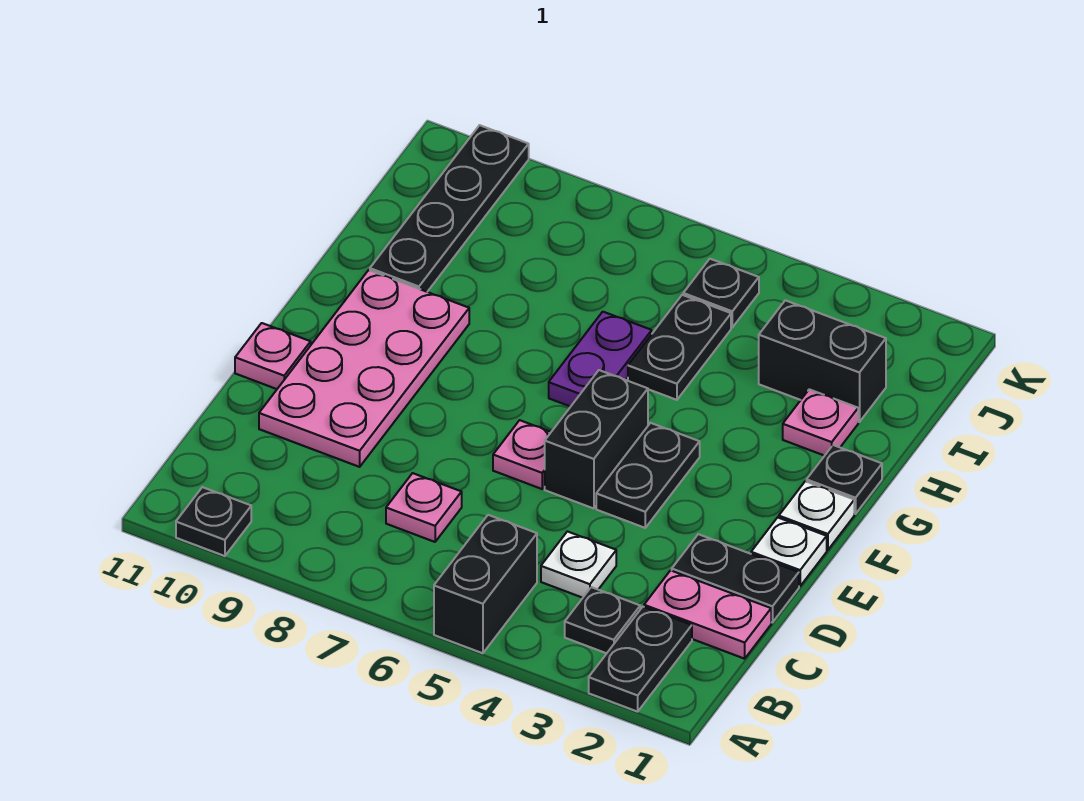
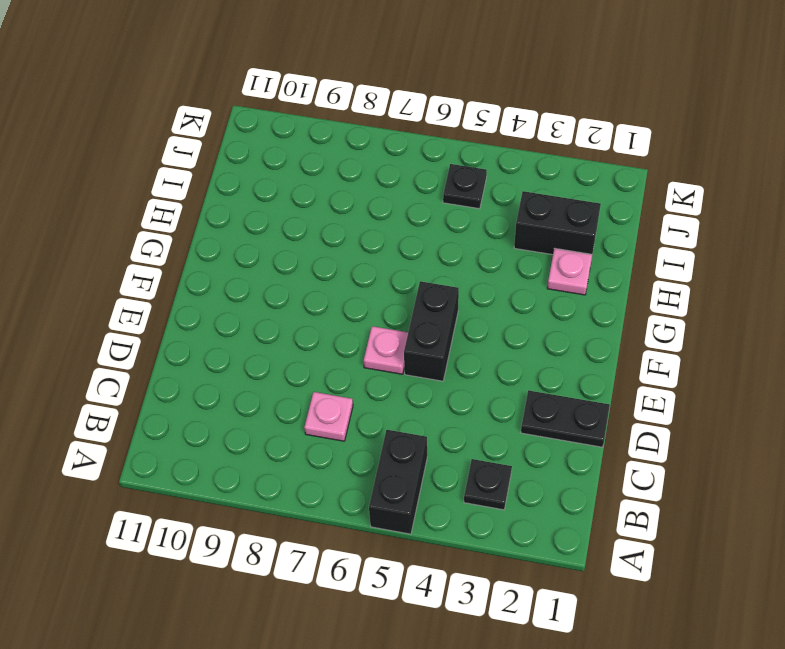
none -> black 1x2 plate [589,607,692,712]
none -> black 1x1 plate [176,487,251,556]
none -> pink 1x2 plate [644,570,771,659]

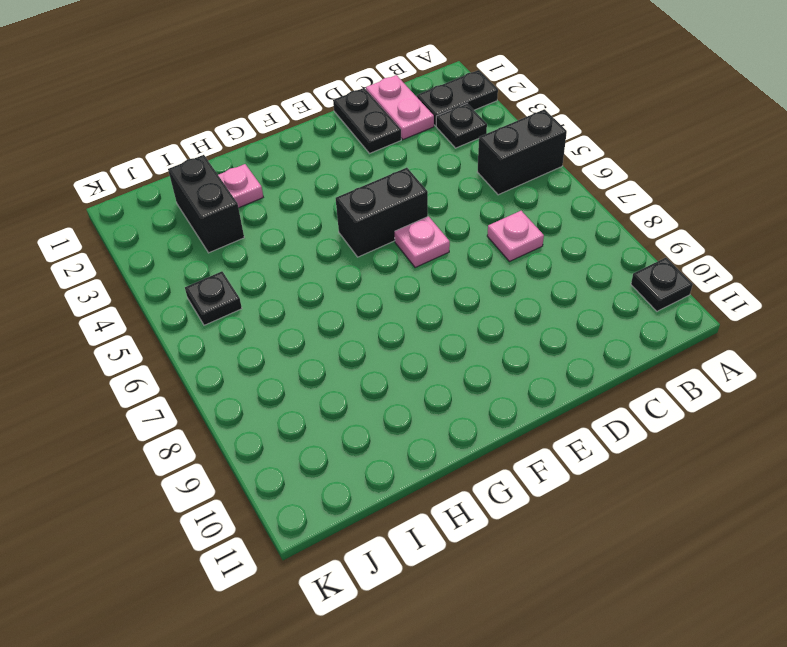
none -> white 1x1 plate [541,531,616,598]
none -> pink 2x4 plate [259,270,469,467]
none -> white 1x1 plate [751,517,827,586]

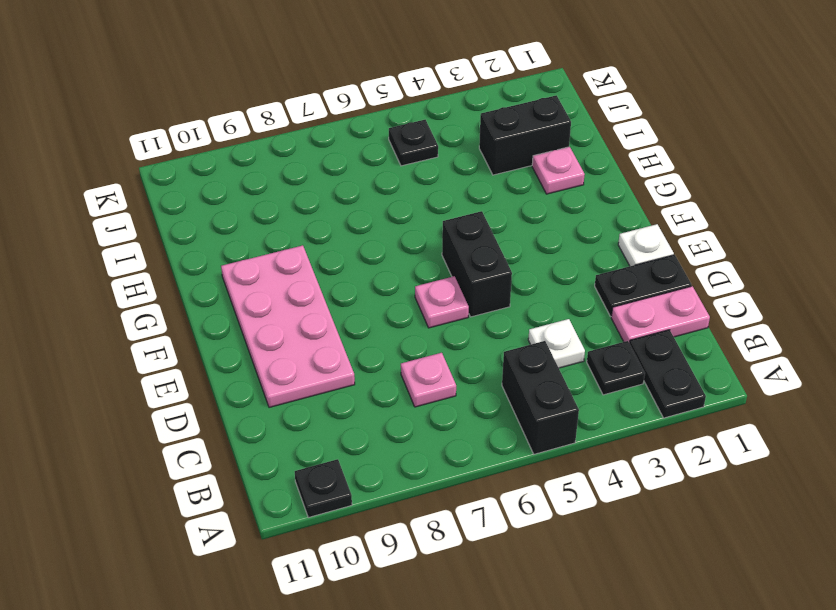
none -> black 1x2 plate [596,423,700,528]
none -> pink 1x1 plate [235,323,311,389]
none -> white 1x1 plate [779,481,854,550]

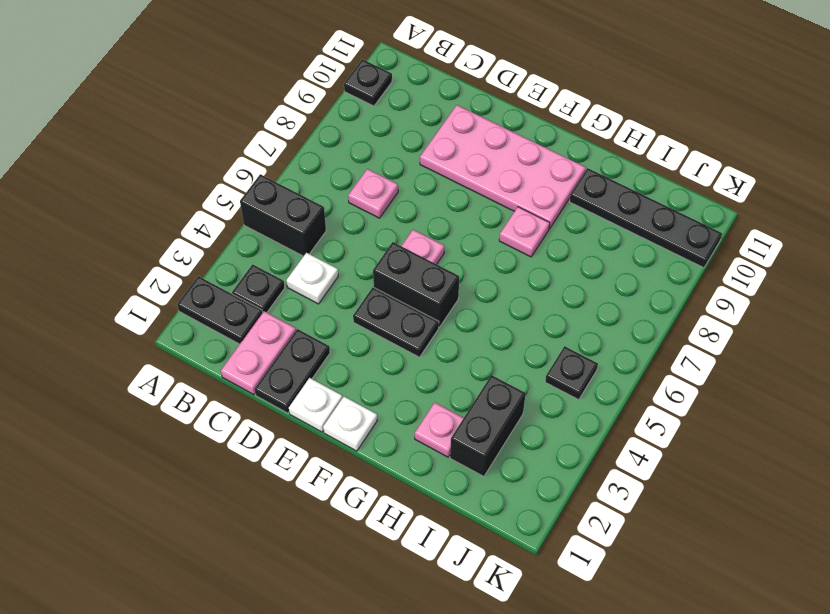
pink 1x1 plate [499,207,550,257] -> pink 1x1 plate moved to [235,323,311,389]
none -> black 1x1 plate [807,445,882,514]
none -> purple 1x2 plate [549,312,652,407]
none -> black 1x2 plate [628,295,731,400]

